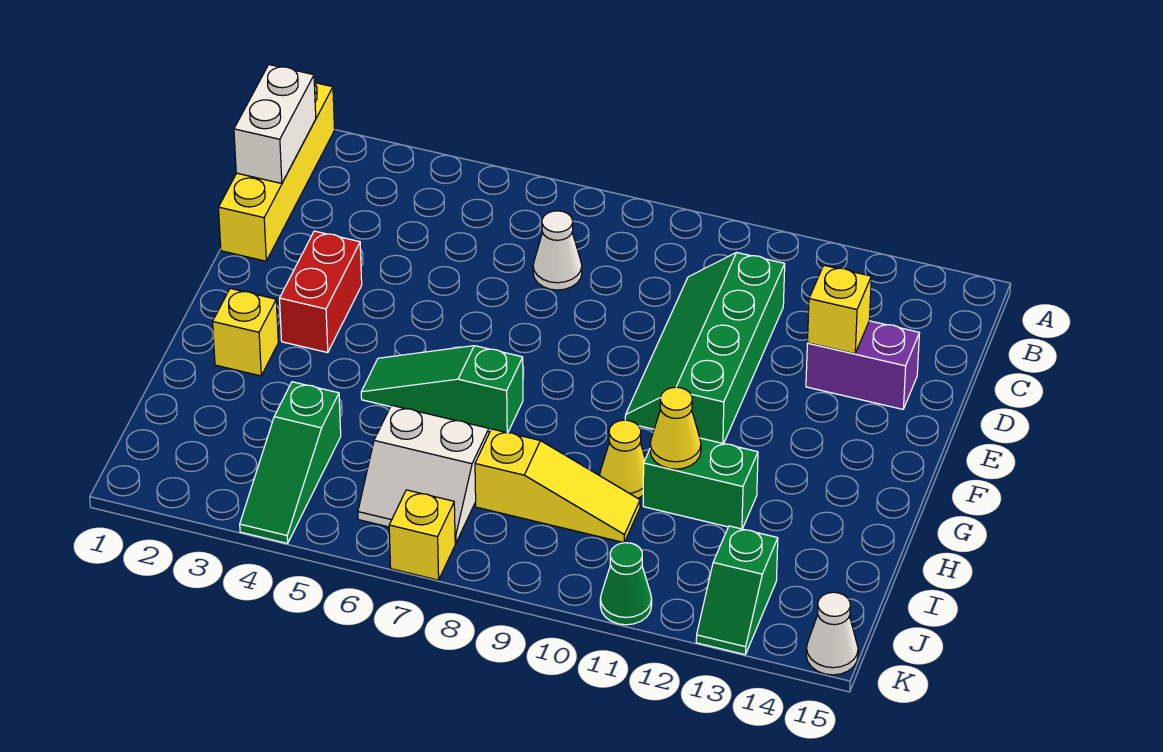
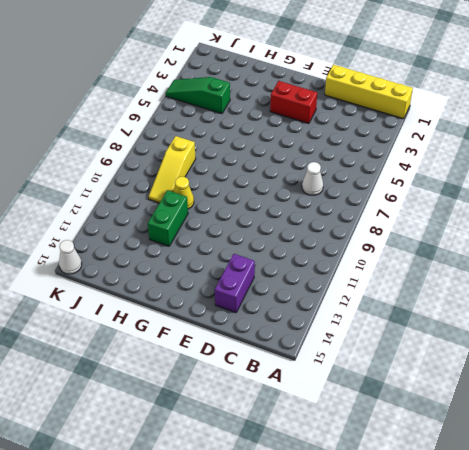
none -> green 2x4 slope [625,253,785,444]
none -> yellow 1x1 brick [213,288,278,376]
none -> green 1x3 slope [361,346,523,433]

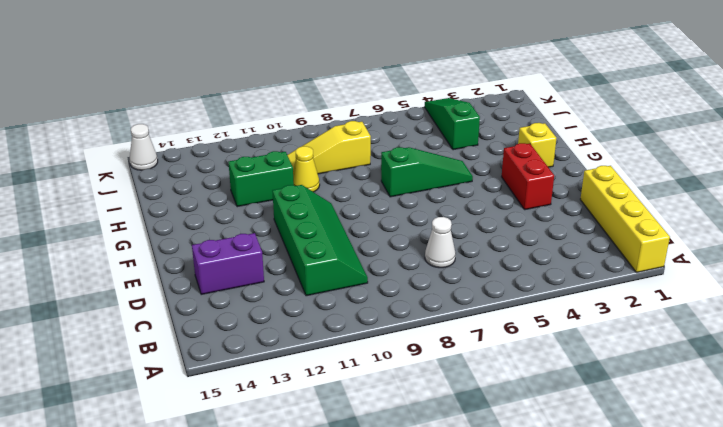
none -> white 2x2 slope [358,405,489,543]
none -> green 1x2 slope [696,526,778,655]
none -> yellow 1x1 brick [389,490,455,580]

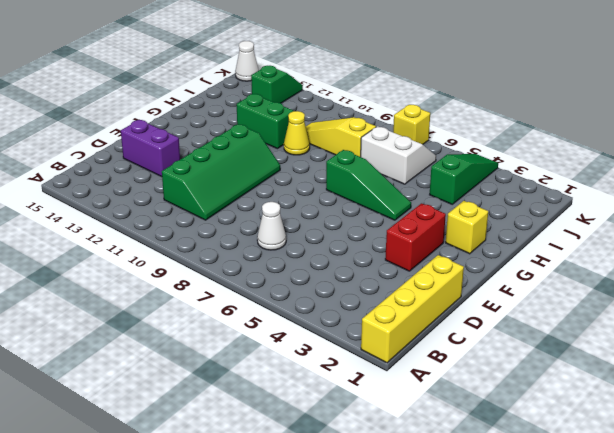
none -> green 1x1 cone [600,543,652,625]
none -> white 1x2 brick [234,65,316,184]
none -> yellow 1x1 brick [807,265,871,354]

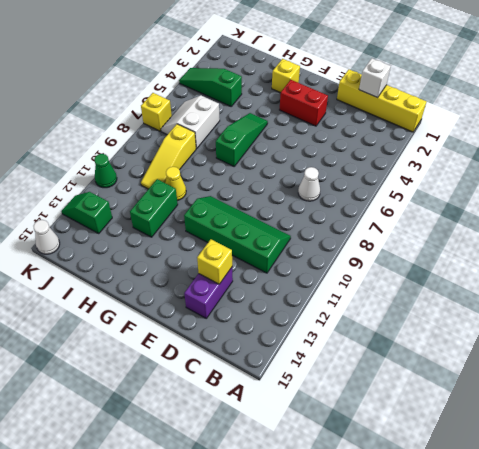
white 1x1 brick [359,58,391,98] -> white 1x2 brick [234,65,316,184]
none -> yellow 1x1 cone [650,387,701,469]

